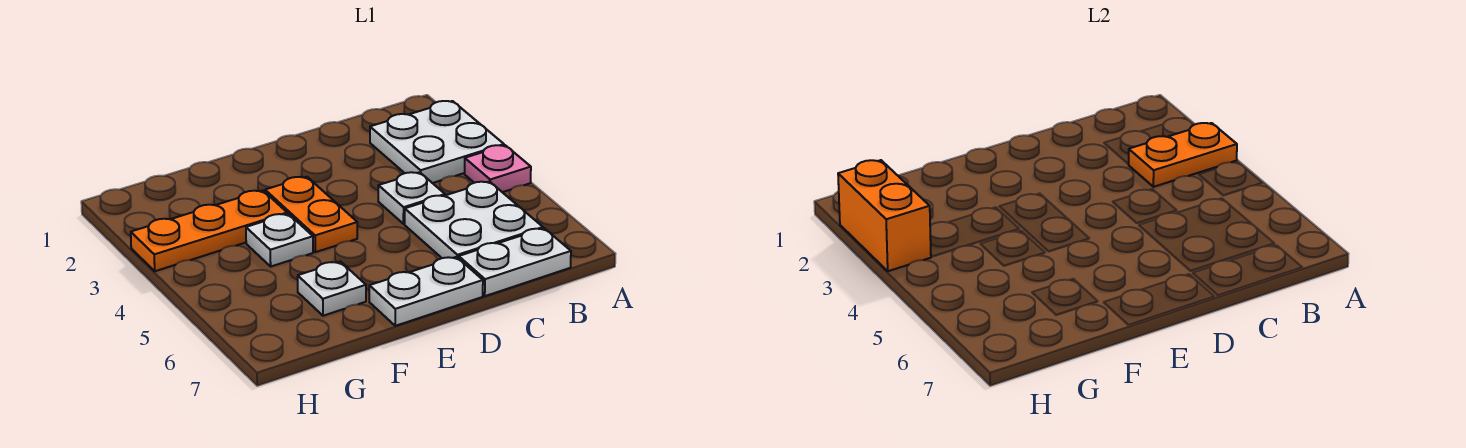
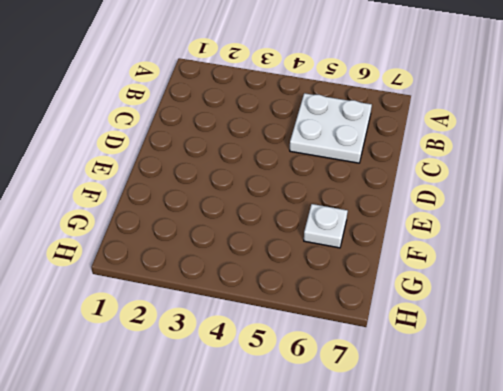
none -> white 2x2 plate [370,101,504,183]
none -> pink 1x1 plate [465,145,531,192]
none -> white 1x2 plate [459,228,571,296]

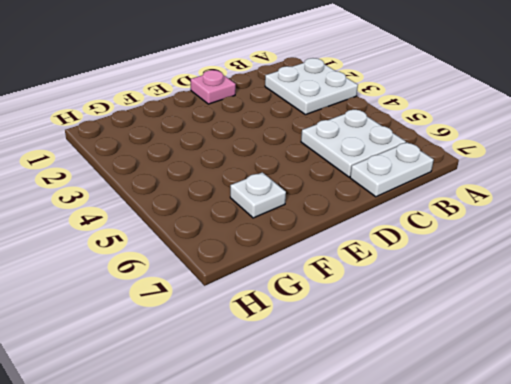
pink 1x1 plate [191,70,236,104] -> pink 1x1 plate moved to [465,145,531,192]
none -> white 1x1 plate [378,172,445,224]
none -> white 1x2 plate [369,257,483,326]
none -> orange 1x2 plate [265,177,357,252]

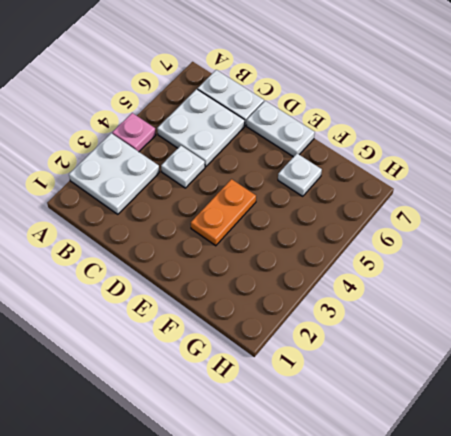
none -> orange 1x3 plate [131,190,287,271]
none -> white 1x1 plate [246,214,313,266]
none -> orange 1x2 plate [1129,123,1237,187]

